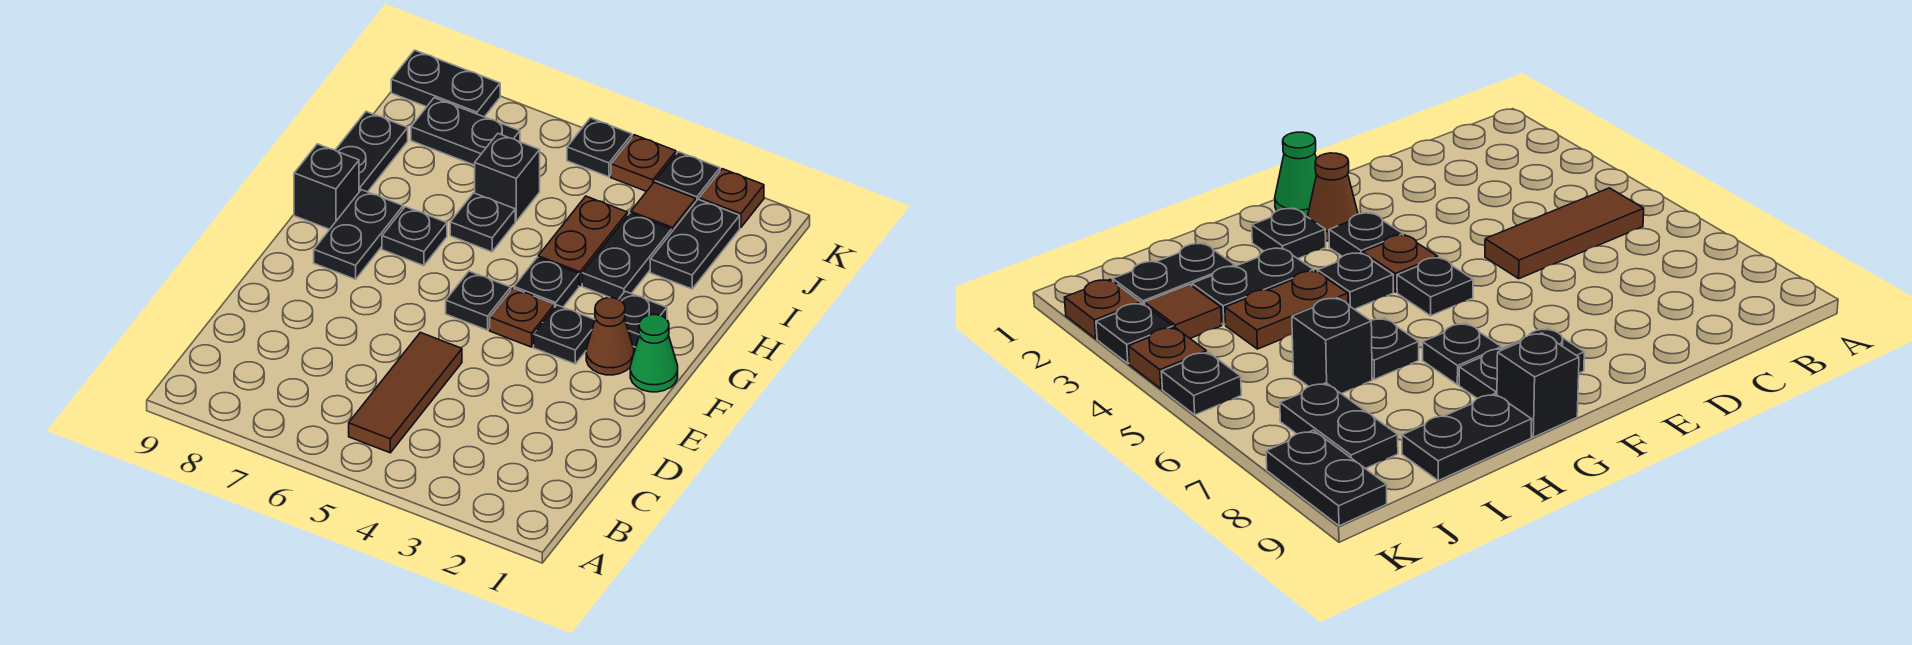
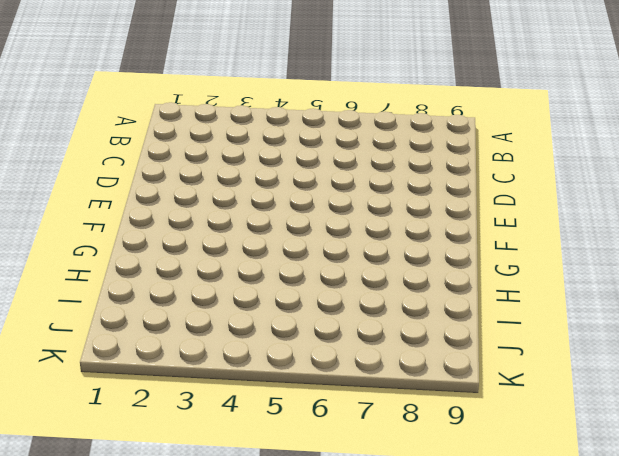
none -> brown 1x3 tile [349,332,462,453]
none -> green 1x1 cone [630,315,678,392]
none -> brown 1x1 cone [586,298,634,375]

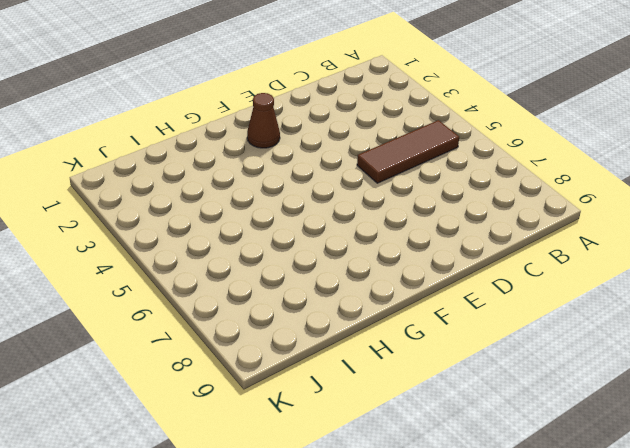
none -> green 1x1 cone [630,315,678,392]
none -> black 1x1 plate [534,305,595,364]
none -> brown 1x1 plate [490,288,555,347]

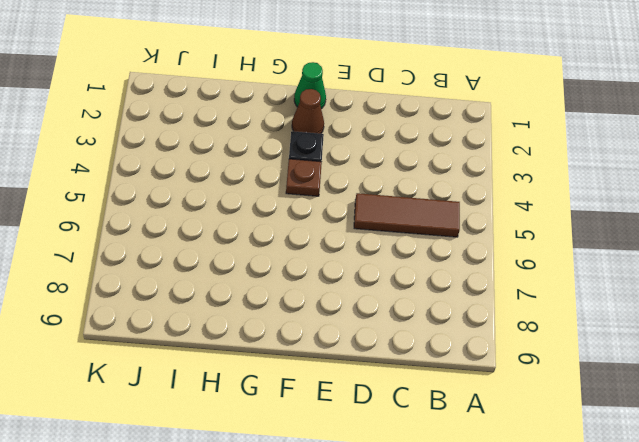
none -> black 1x1 plate [446,271,511,330]
none -> black 1x2 plate [314,190,403,279]
none -> black 1x1 plate [619,291,667,347]

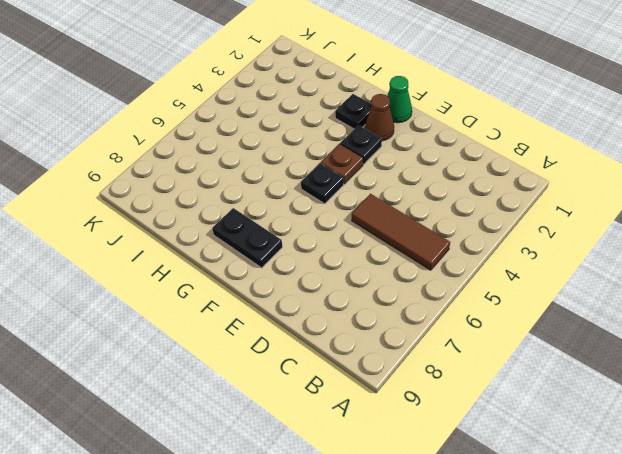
none -> black 1x1 plate [514,257,579,307]
none -> black 1x1 plate [382,207,447,266]
none -> black 1x1 brick [294,144,359,229]

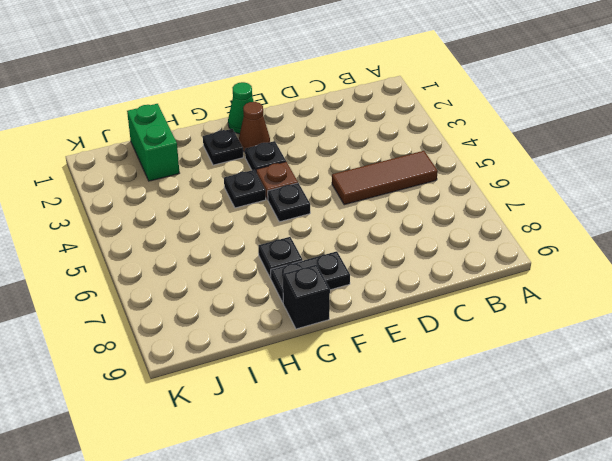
green 1x2 brick [127,104,179,181] -> black 1x2 plate [650,199,740,289]
none -> black 1x2 plate [582,213,671,299]
none -> brown 1x2 plate [538,196,628,286]
none -> black 1x1 plate [450,193,515,252]

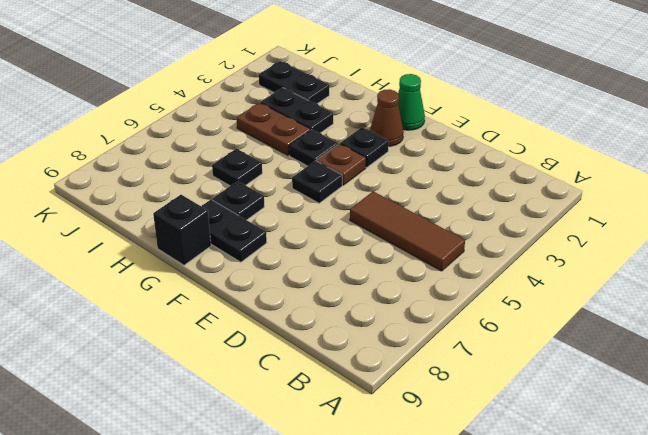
none -> black 1x1 plate [619,291,667,347]
none -> black 1x2 plate [335,112,408,192]
none -> black 1x1 brick [475,134,540,221]

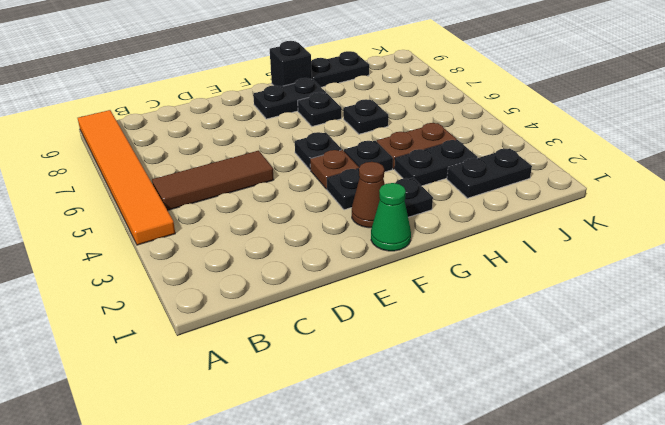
orange 1x6 tile [78,110,175,245] -> none
none -> black 1x1 brick [475,134,540,221]
none -> brown 1x1 tile [631,183,696,232]
none -> black 1x2 plate [411,98,520,165]

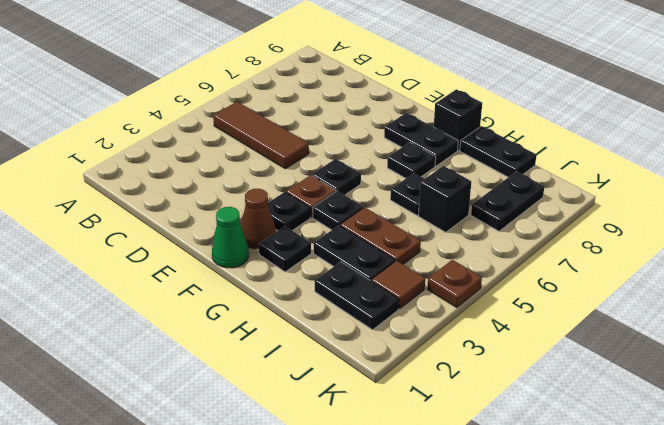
none -> brown 1x1 plate [699,169,764,228]
none -> black 1x1 plate [655,152,720,201]
none -> black 1x1 plate [567,118,632,177]

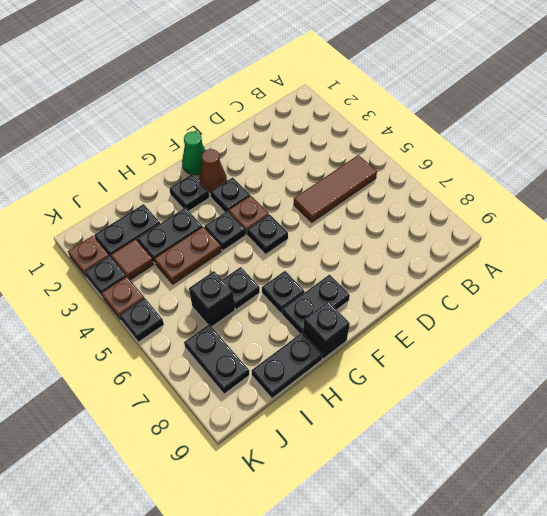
none -> black 1x2 plate [391,50,500,117]

